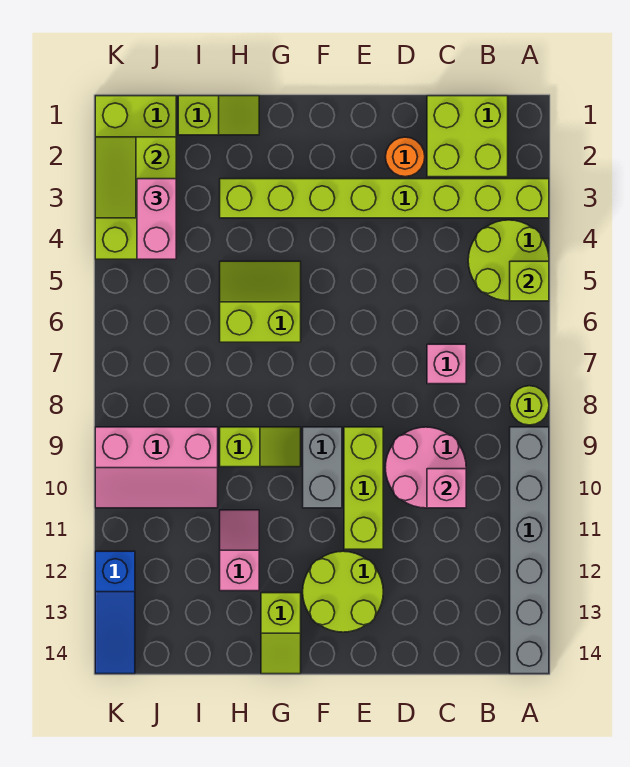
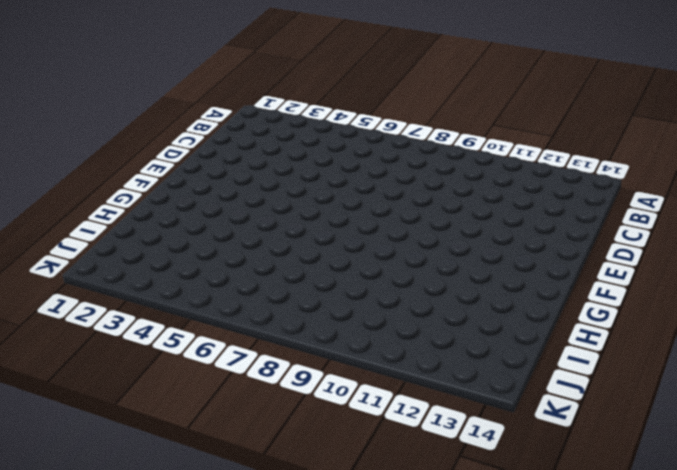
none -> lime 1x8 brick [220,179,549,218]
none -> lime 2x2 round brick [468,220,549,301]
none -> lime 1x1 round brick [510,386,549,425]

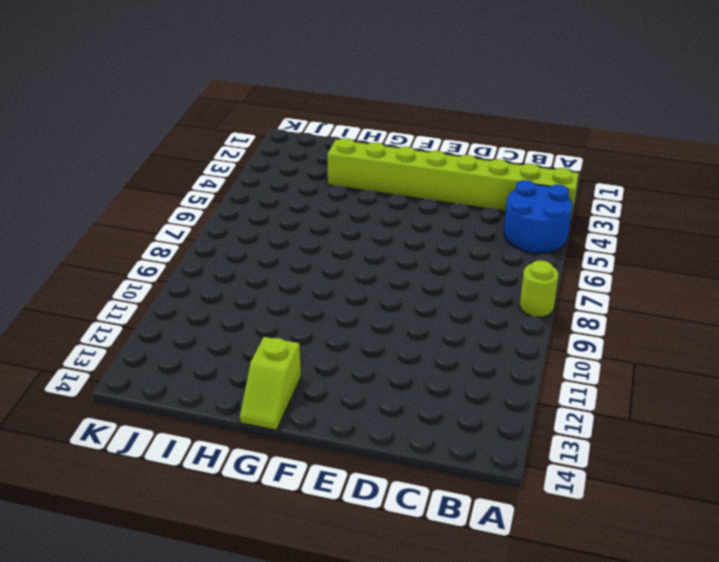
blue 2x2 round brick [504,180,572,253] -> lime 2x2 round brick [468,220,549,301]
none -> grey 1x6 brick [510,427,549,674]
none -> lime 2x2 brick [427,96,508,177]
none -> pink 1x1 brick [427,344,466,384]

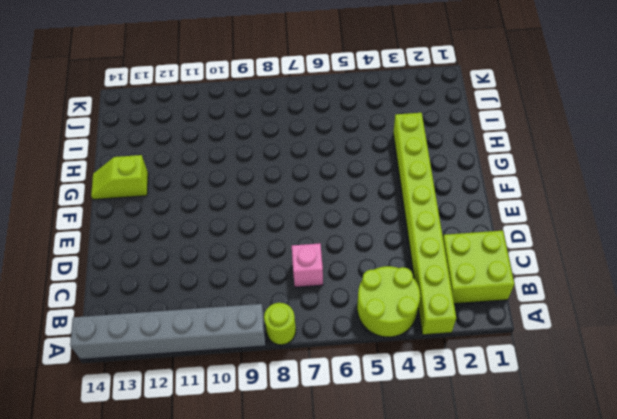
none -> pink 2x2 round brick [385,427,466,508]
none -> orange 1x1 round brick [385,137,425,177]
none -> lime 1x3 brick [344,427,383,549]

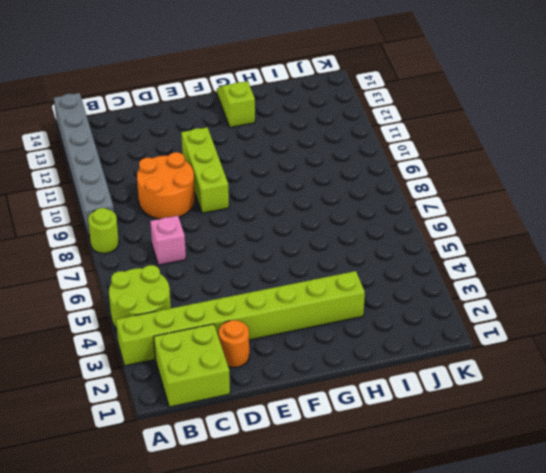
orange 2x2 round brick [137,152,195,219] -> pink 2x2 round brick [385,427,466,508]
none -> lime 2x2 round brick [303,551,383,632]
none -> grey 1x2 brick [303,427,342,508]
none -> lime 2x2 slope [220,261,301,342]

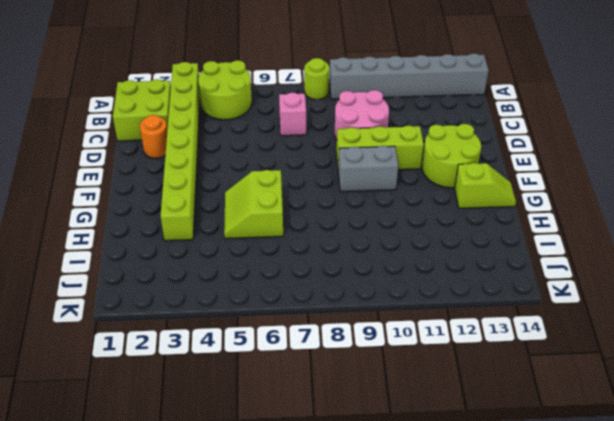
none -> lime 1x2 slope [220,427,301,467]
none -> lime 1x2 slope [178,96,259,135]
none -> pink 1x2 slope [220,510,259,591]

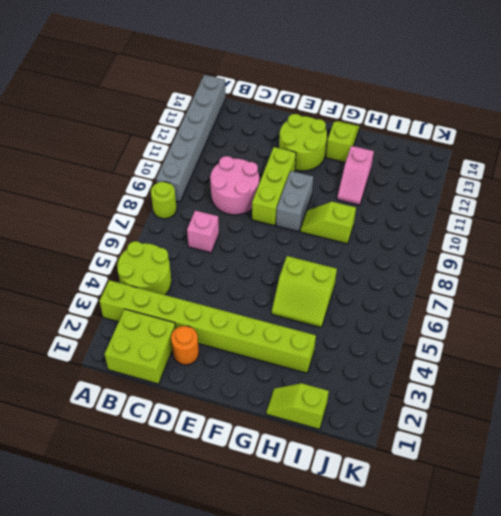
none -> pink 2x3 slope [95,427,218,508]
none -> lime 2x4 brick [95,96,176,259]
none -> blue 1x3 slope [95,551,135,674]

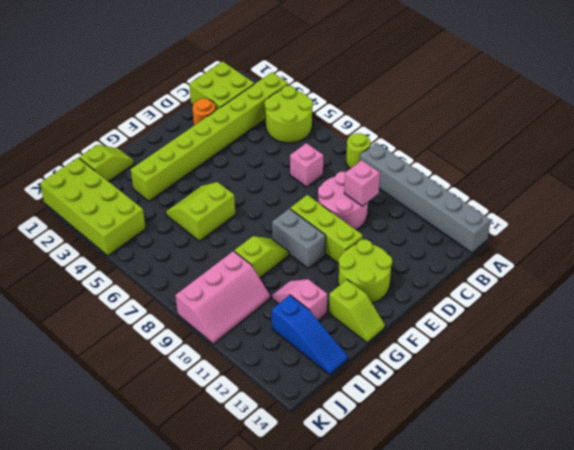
blue 1x3 slope [272,295,348,375] -> blue 1x3 slope moved to [95,551,135,674]
none -> lime 1x1 brick [510,261,549,301]
none -> lime 2x2 slope [95,137,176,218]
none -> pink 1x2 brick [137,179,176,259]

